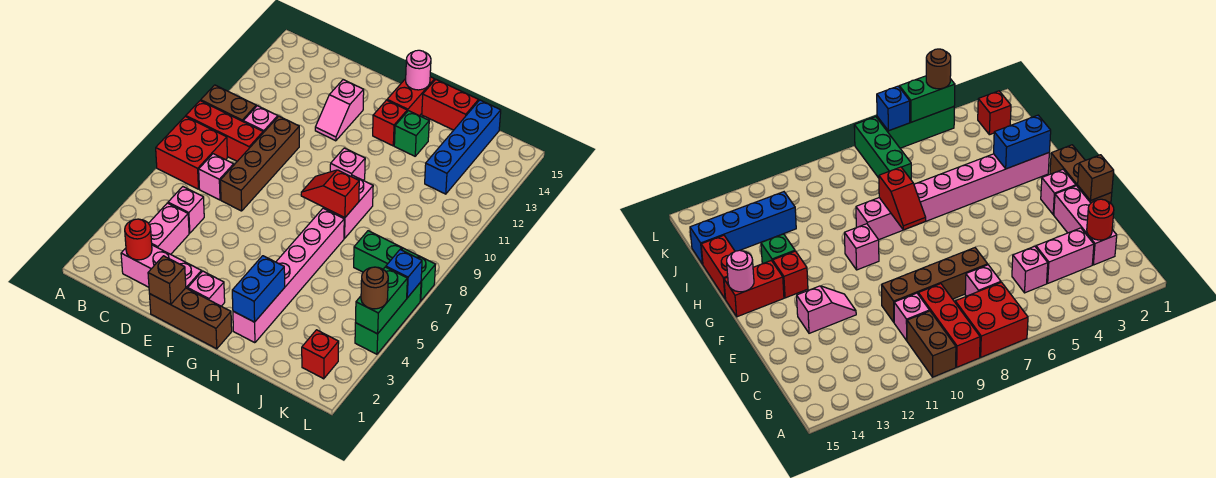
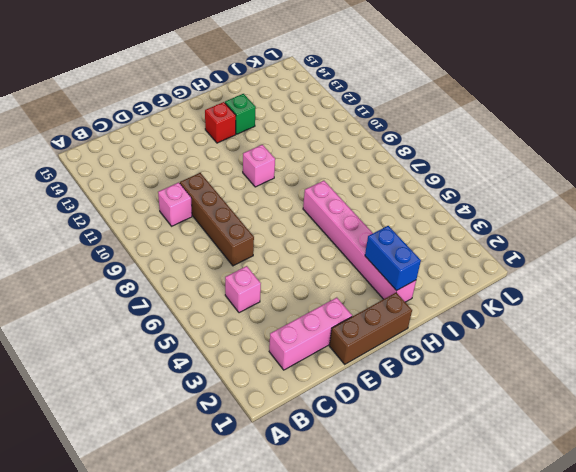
none -> red 2x2 brick [156,116,227,189]
none -> red 1x3 brick [186,101,263,161]
none -> brown 1x2 brick [201,85,256,121]
none -> pink 1x2 brick [149,203,189,254]

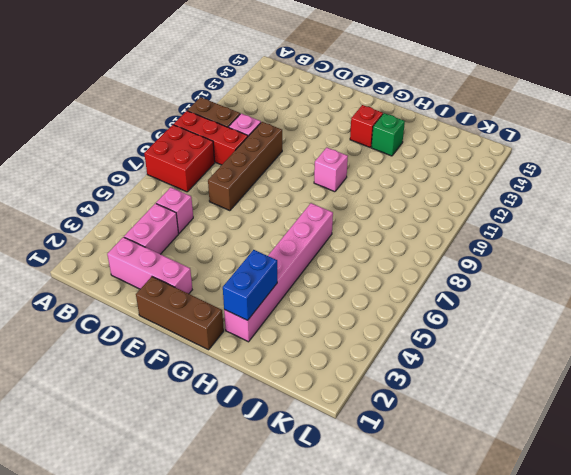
none -> pink 1x1 brick [199,154,234,200]
none -> pink 1x2 slope [315,80,364,141]
none -> pink 1x1 brick [188,271,225,306]
none -> red 1x2 brick [387,77,435,116]

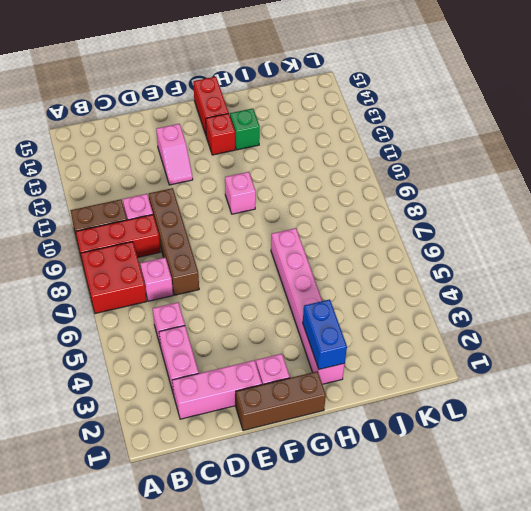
none -> pink 1x2 brick [324,175,373,238]
none -> red 1x2 brick [422,80,479,130]
none -> green 1x3 brick [354,231,436,301]
none -> blue 1x4 brick [425,100,501,194]

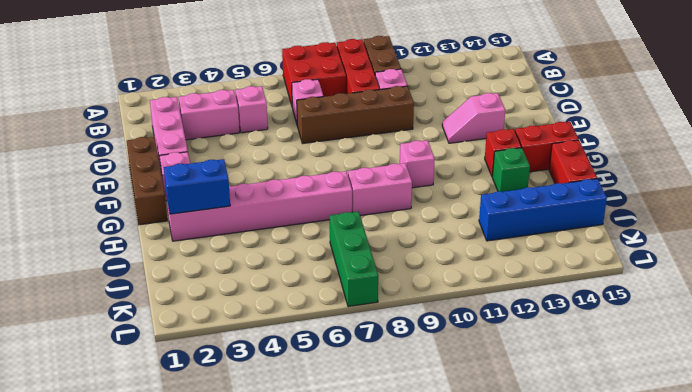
none -> red 1x1 brick [302,330,339,379]
none -> green 1x3 brick [355,282,421,354]
none -> red 1x1 round brick [125,219,152,260]
none -> brown 1x1 brick [148,256,186,304]

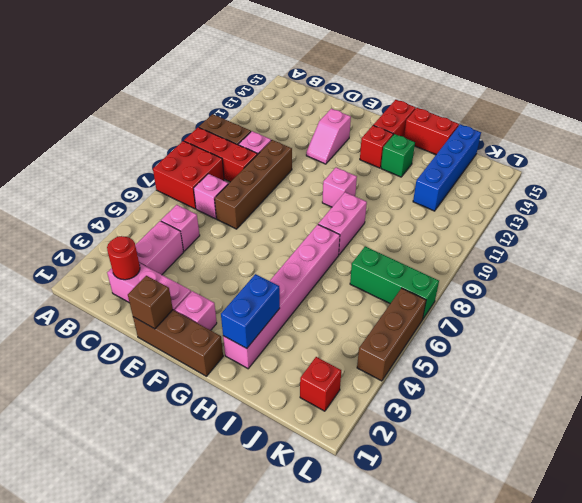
brown 1x3 brick [357,288,426,381] -> green 1x3 brick [355,282,421,354]
none -> red 1x2 slope [301,170,359,218]
none -> pink 1x1 round brick [406,50,431,90]
none -> green 1x2 brick [355,267,407,334]
none -> blue 1x1 brick [386,250,422,298]

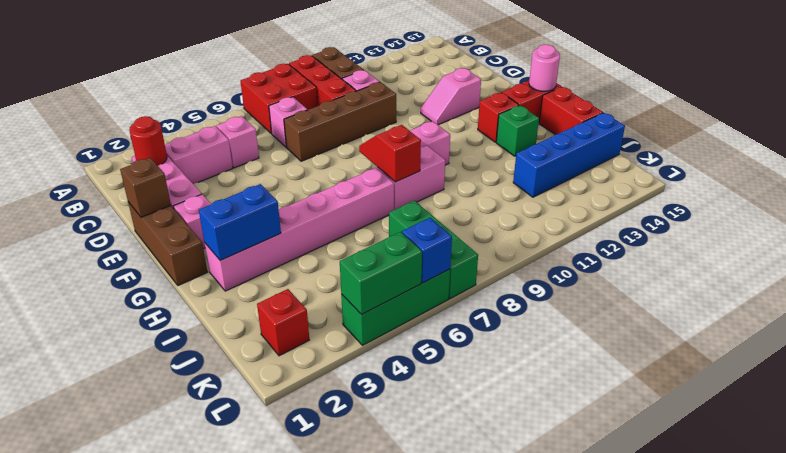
none -> brown 1x1 round brick [361,267,388,309]

